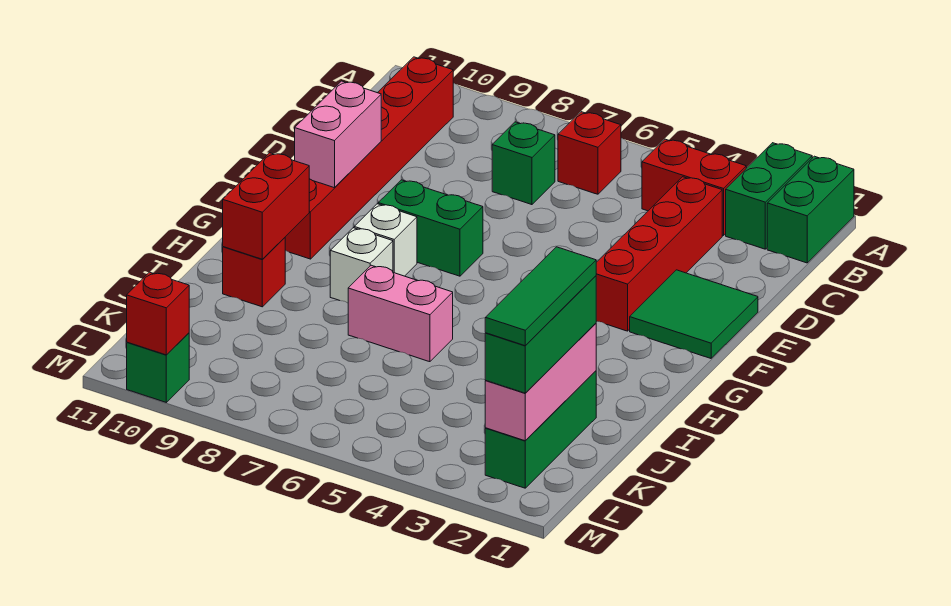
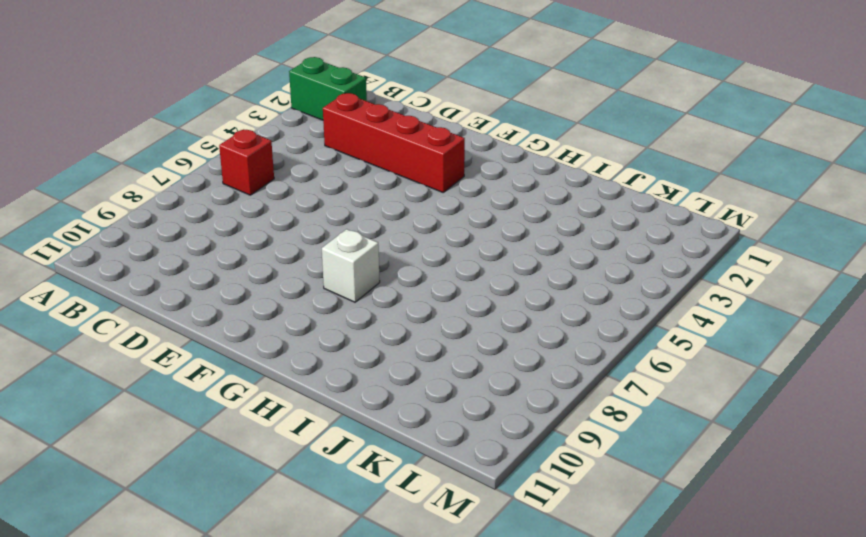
none -> green 1x2 brick [767,156,854,263]
none -> red 1x2 brick [642,139,746,236]
none -> red 1x6 brick [285,57,453,259]

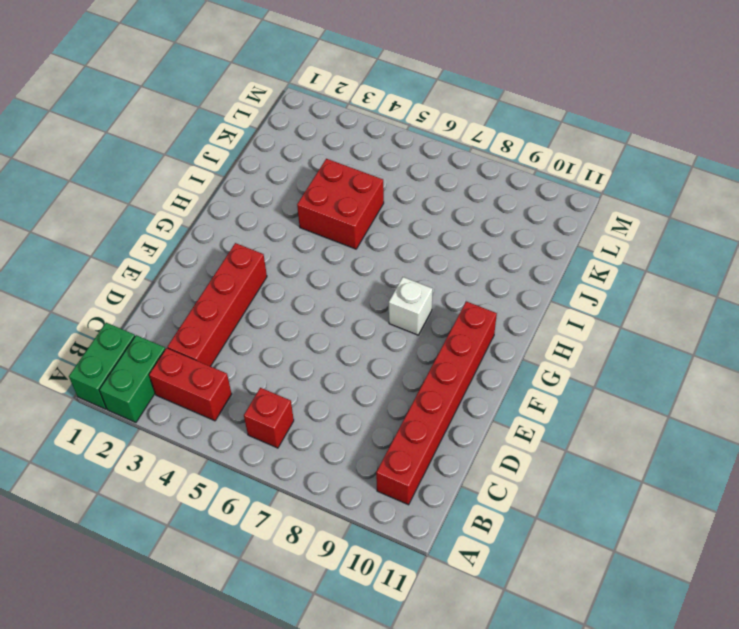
red 2x2 brick [297,159,384,249] -> none
none -> green 1x1 brick [492,122,555,205]
none -> green 2x2 tile [630,270,758,358]
none -> green 1x2 brick [378,180,483,276]

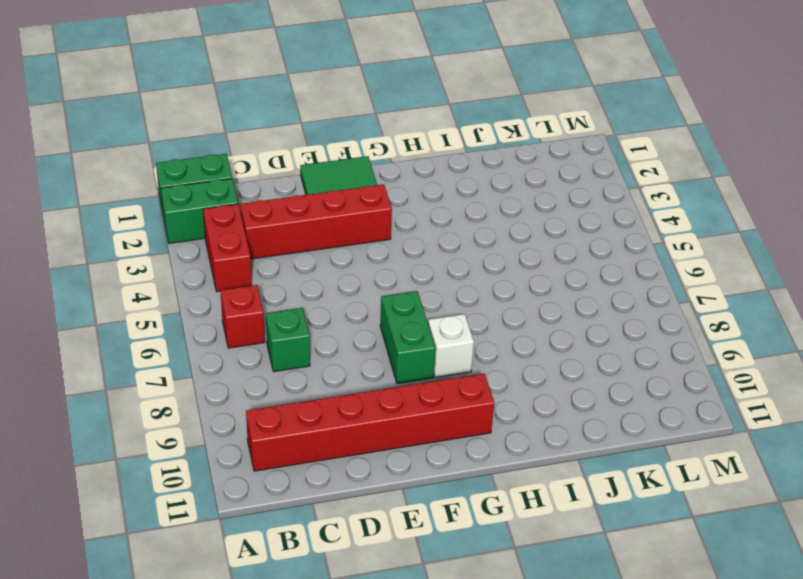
none -> white 1x1 brick [330,228,393,303]
none -> pink 1x2 brick [348,265,453,362]
none -> red 1x1 brick [223,238,285,307]

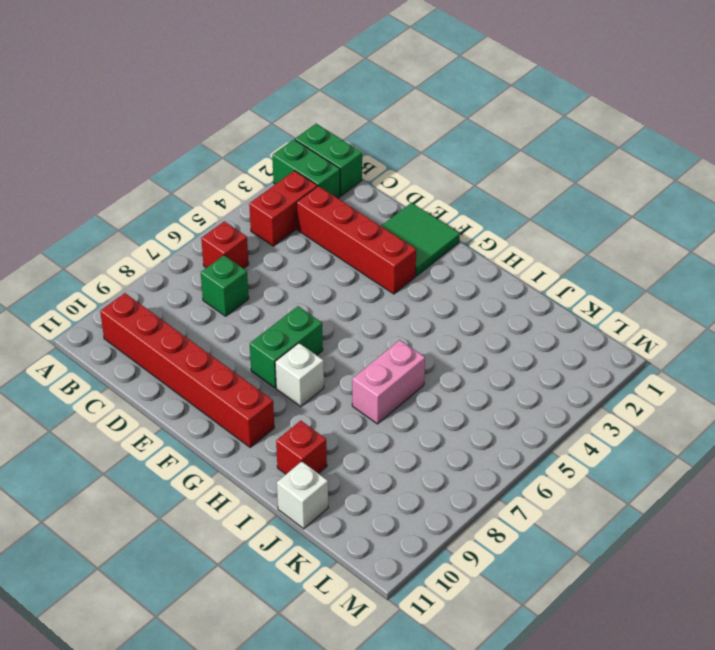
white 1x1 brick [277,462,328,529] -> white 1x1 brick moved to [330,228,393,303]
none -> green 1x3 brick [485,371,596,488]
none -> green 1x1 brick [127,333,189,402]
none -> pink 1x2 brick [295,81,381,188]

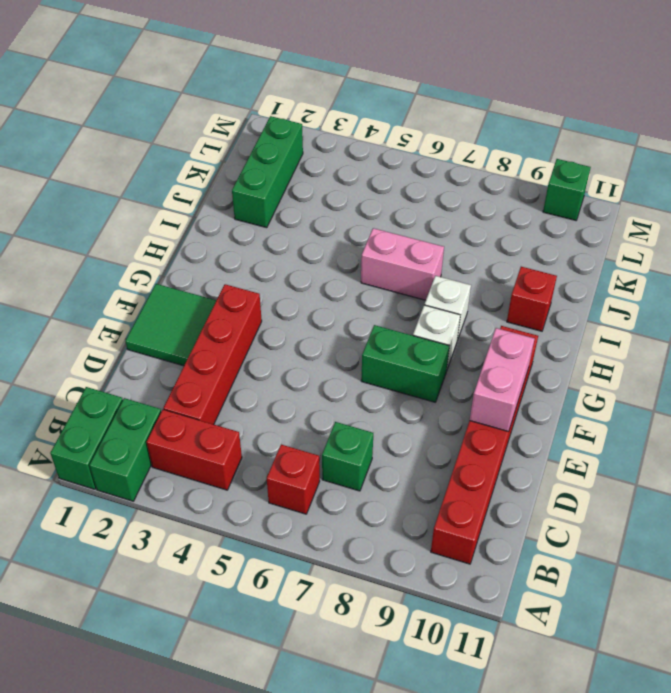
none -> red 1x2 brick [223,153,309,259]
none -> pink 1x3 brick [485,323,596,441]
none -> red 1x1 brick [127,272,189,355]

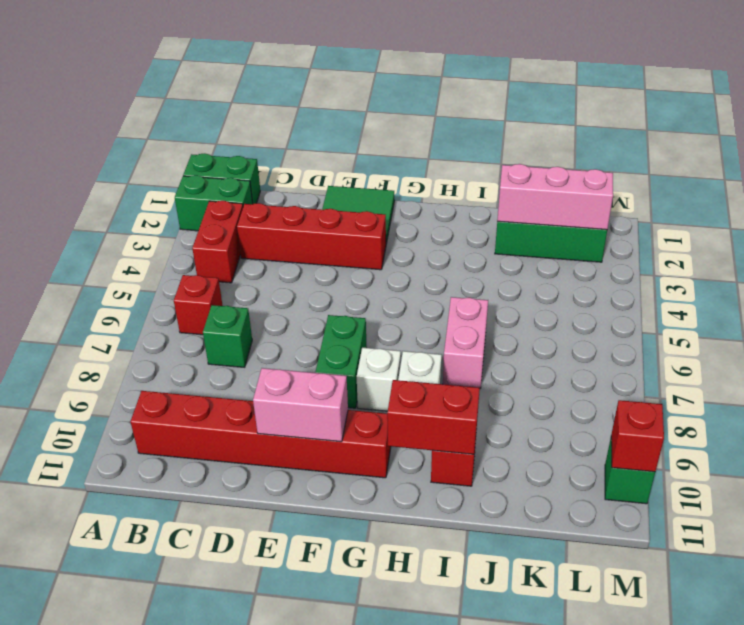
none -> green 1x3 brick [485,276,596,393]
none -> green 1x3 tile [485,247,596,346]

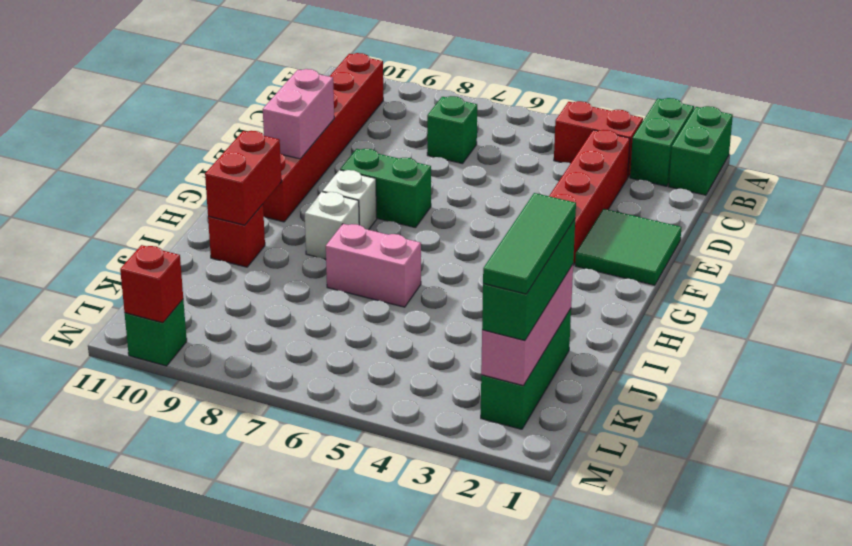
none -> red 1x1 brick [558,112,621,194]

